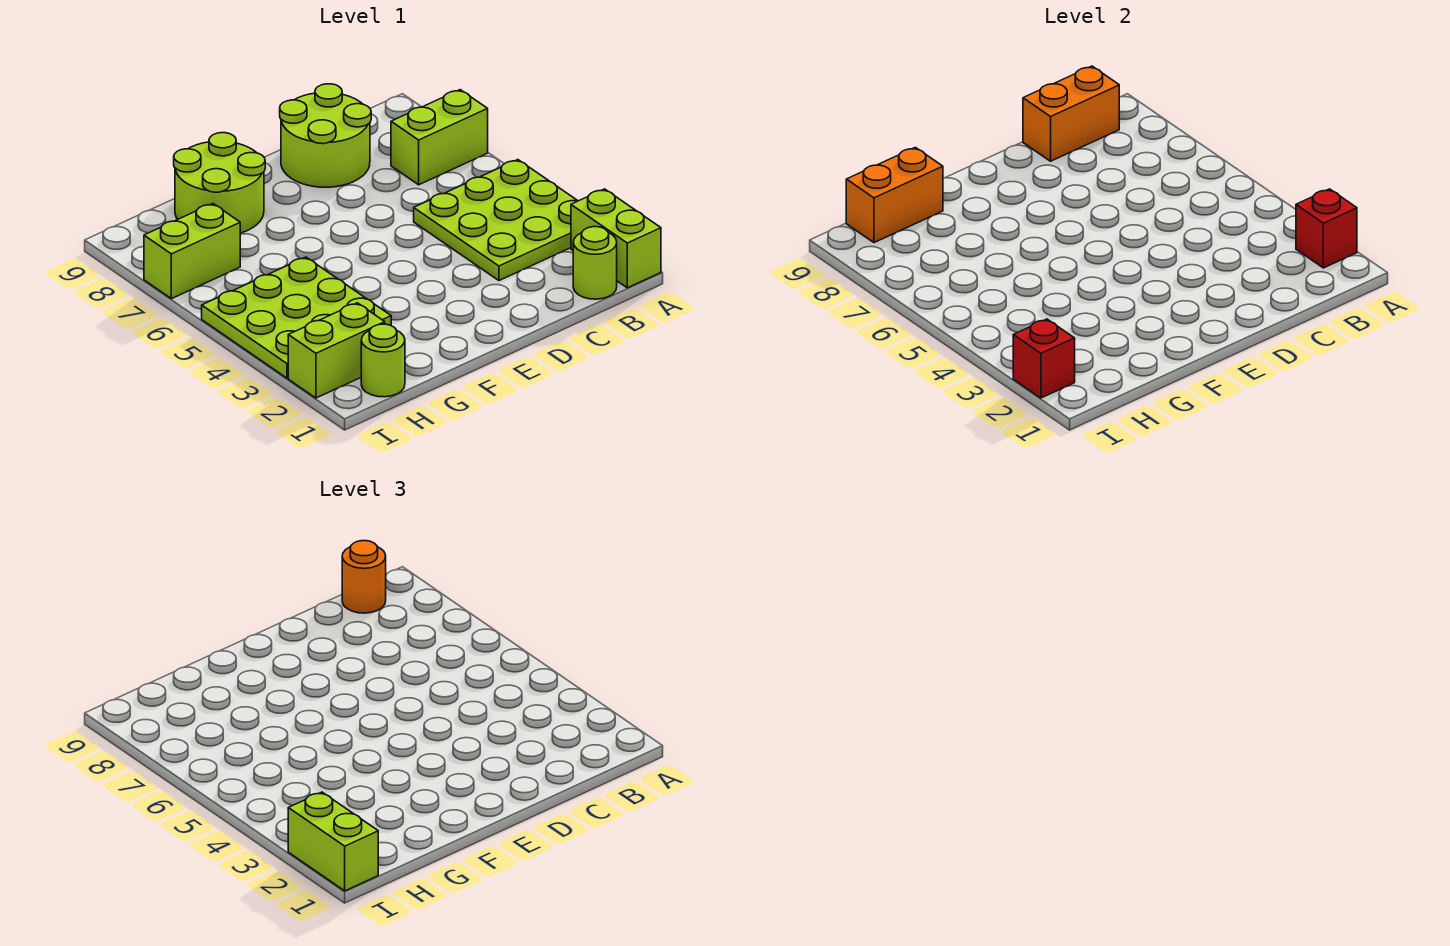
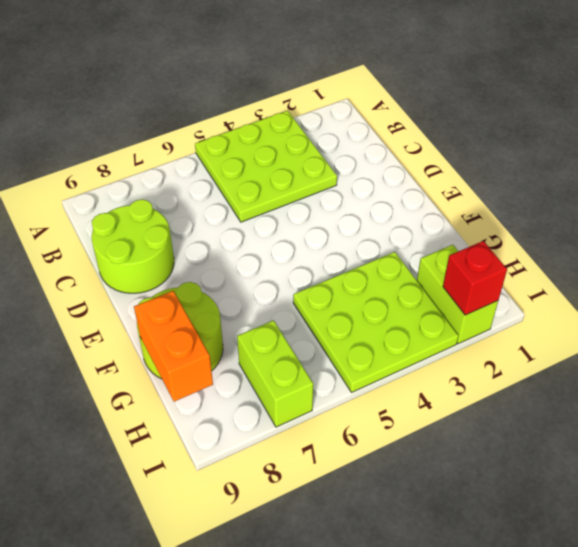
none -> lime 1x2 brick [571,189,661,288]
none -> lime 1x2 brick [391,90,488,185]
none -> lime 1x1 round brick [573,227,617,299]

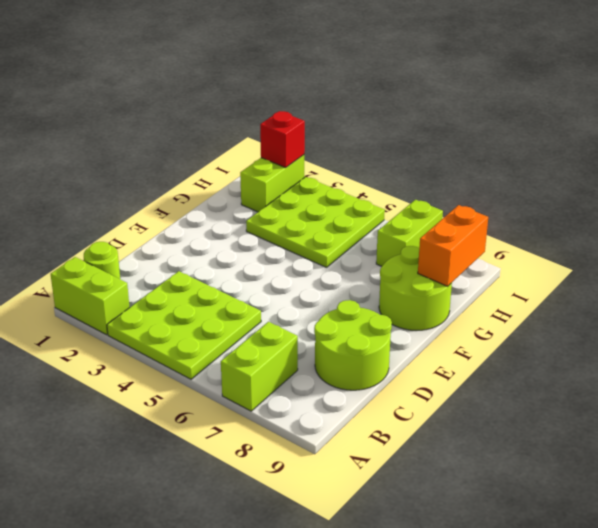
none -> lime 1x1 round brick [361,324,405,397]
none -> red 1x1 brick [1296,189,1357,268]
none -> orange 1x2 brick [1023,66,1119,161]

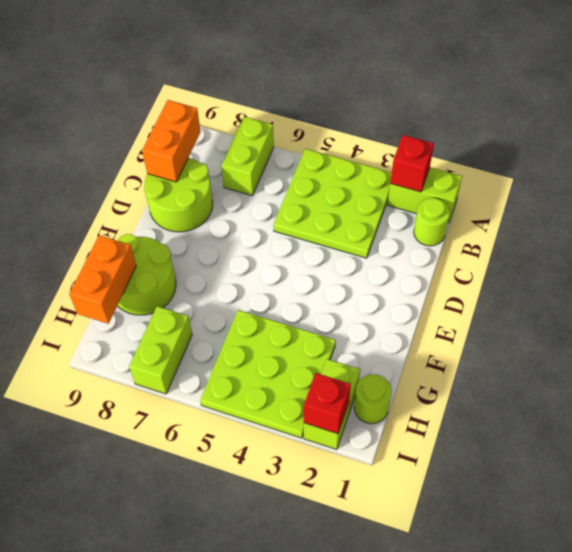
none -> orange 1x1 round brick [342,541,386,613]
none -> lime 1x2 brick [288,792,378,891]

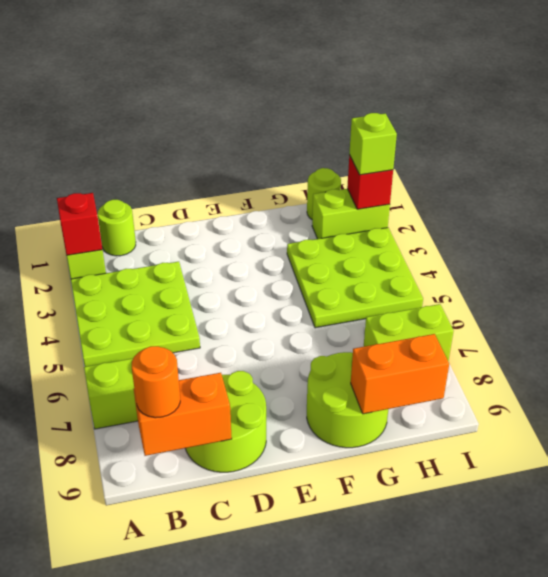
lime 1x1 brick [349,113,397,175] -> lime 1x2 brick [288,792,378,891]

